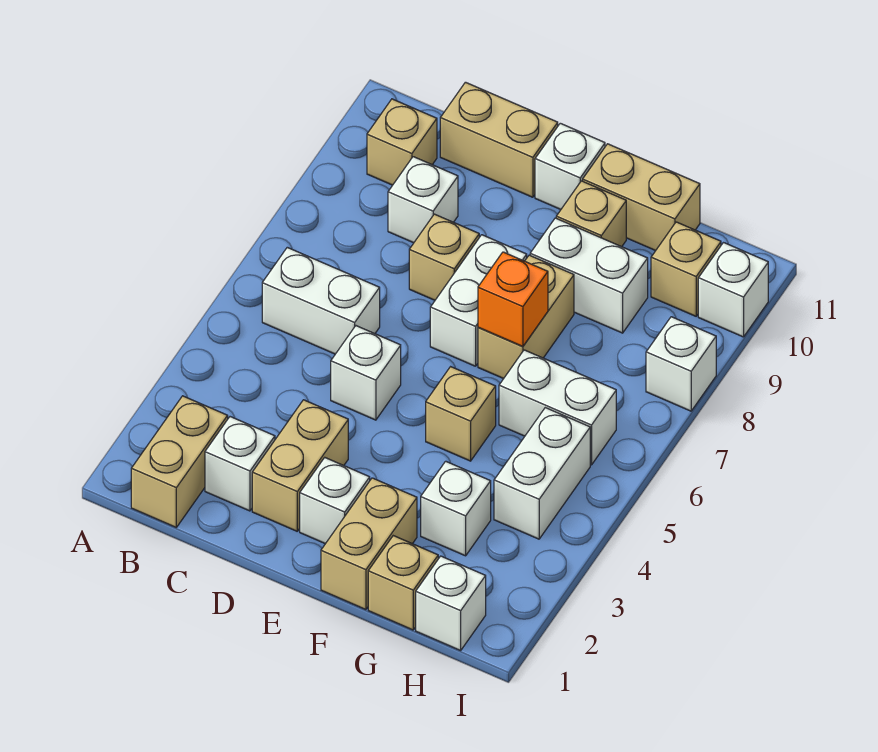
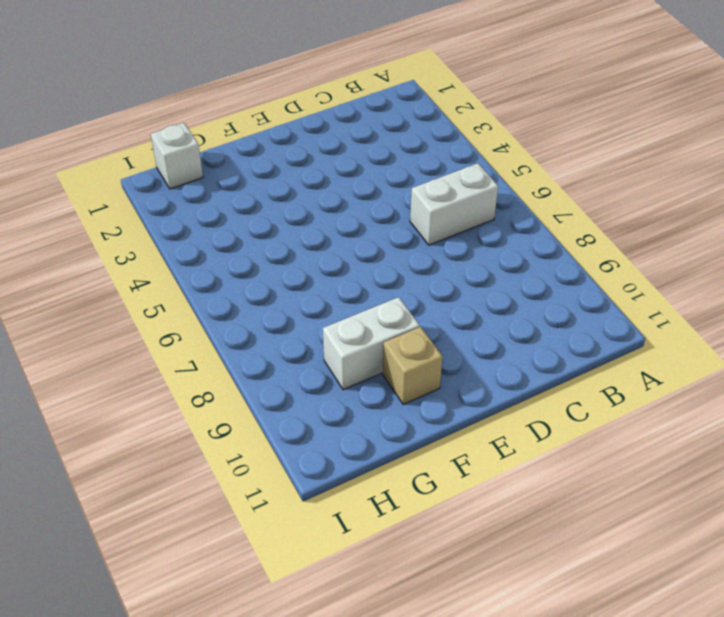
none -> tan 1x2 brick [131,396,228,527]
none -> tan 1x1 brick [367,99,437,185]
none -> white 1x1 brick [205,417,275,511]

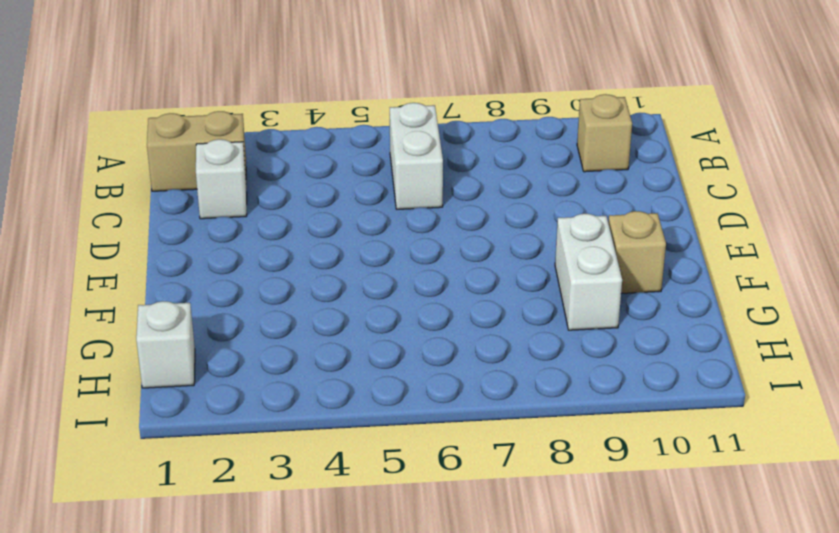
none -> white 1x1 brick [388,157,458,243]
none -> tan 1x2 brick [440,82,558,197]
none -> tan 1x2 brick [252,400,348,531]

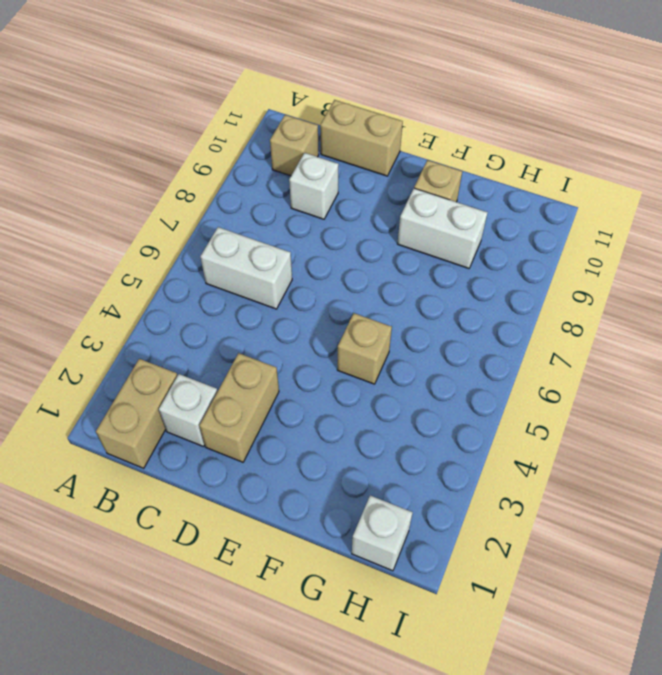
none -> white 1x1 brick [331,326,401,420]
none -> tan 1x1 brick [409,214,479,300]
none -> white 1x1 brick [300,458,370,544]

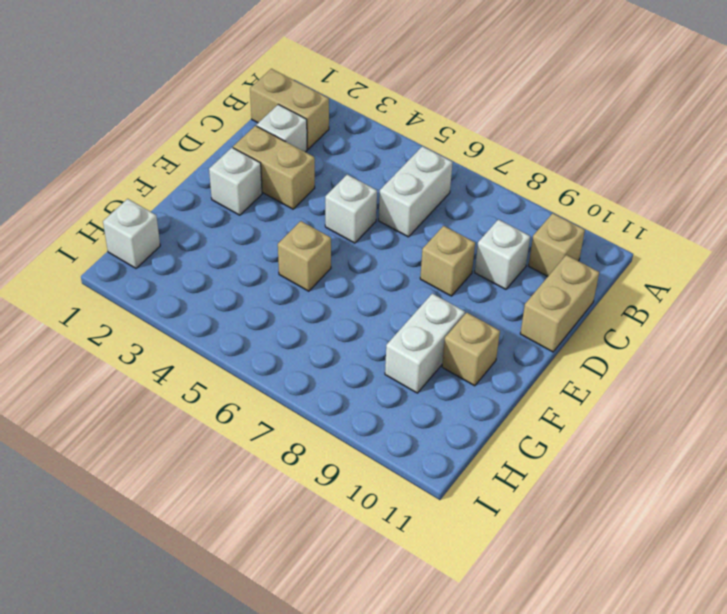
none -> white 1x2 brick [430,235,527,366]
none -> white 1x1 brick [535,123,605,209]
none -> tan 1x2 brick [321,478,417,610]

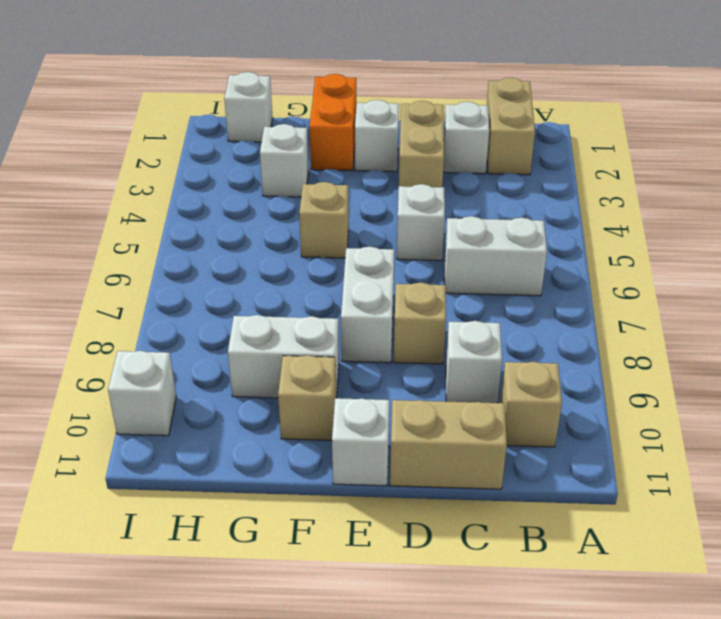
orange 1x2 brick [309,74,357,171] -> tan 1x2 brick [321,478,417,610]
none -> tan 1x2 brick [478,255,574,379]
none -> tan 1x2 brick [583,144,700,251]
none -> tan 1x1 brick [368,536,438,630]

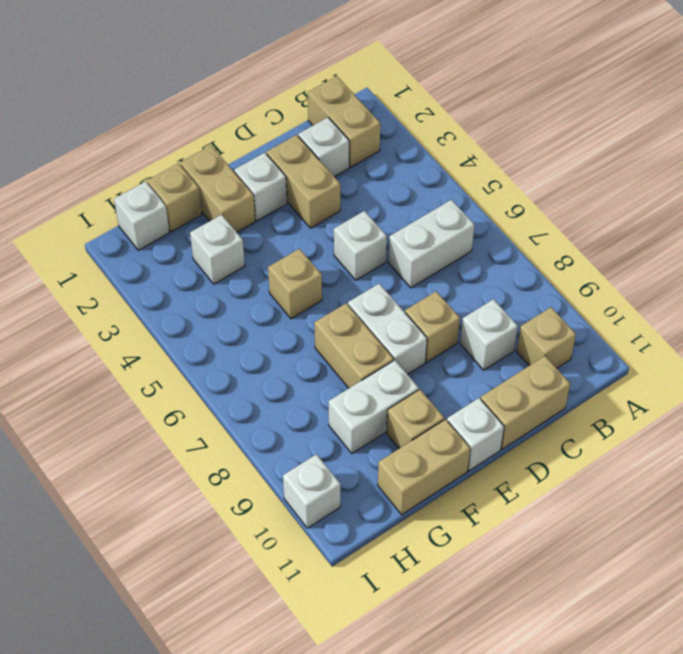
none -> white 1x2 brick [499,350,616,465]
none -> white 1x2 brick [494,408,590,539]
none -> tan 1x1 brick [651,222,721,316]

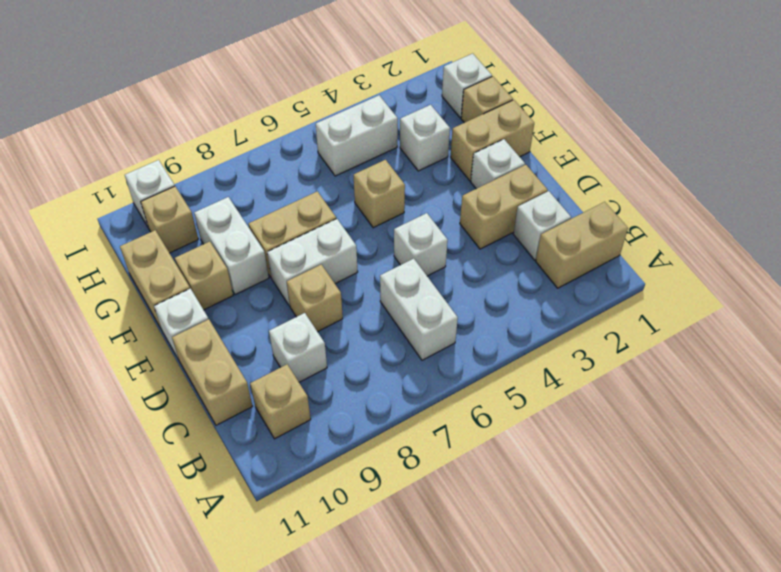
none -> white 1x2 brick [499,350,616,465]
none -> white 1x1 brick [646,317,716,411]
none -> orange 1x1 brick [478,252,548,346]

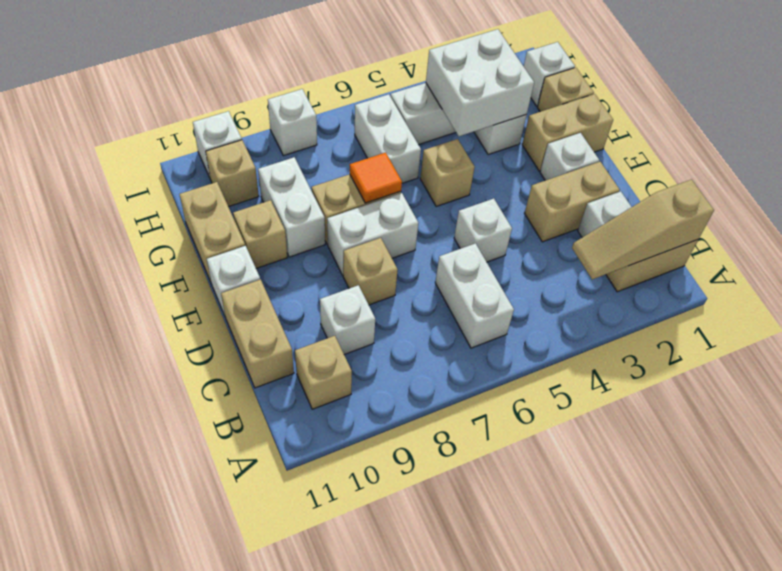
tan 1x3 slope [572,180,714,279] -> none
orange 1x1 tile [350,153,402,203] -> orange 1x1 brick [478,252,548,346]
white 2x2 brick [426,29,534,136] -> none

